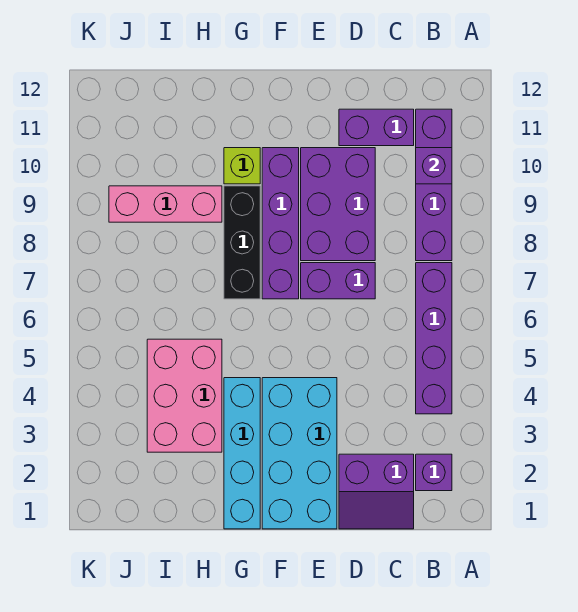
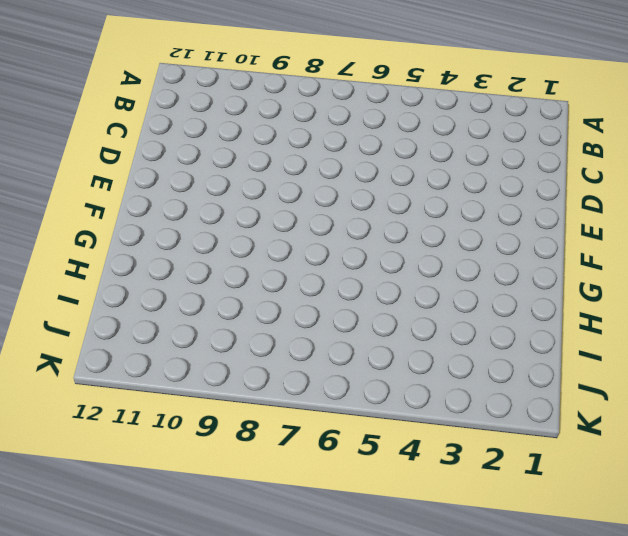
none -> purple 1x1 brick [416,454,452,491]
none -> purple 1x4 brick [416,263,452,414]
none -> purple 1x4 brick [416,109,452,261]

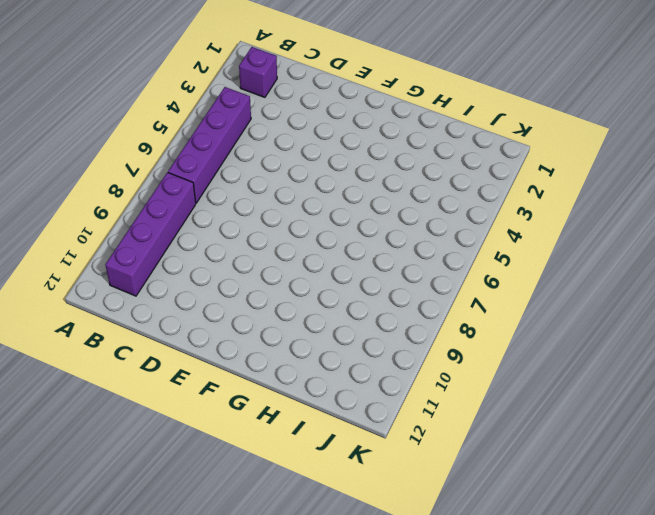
none -> purple 2x2 slope [339,454,414,529]
none -> purple 1x2 brick [339,109,414,146]
none -> purple 1x2 brick [301,263,375,299]

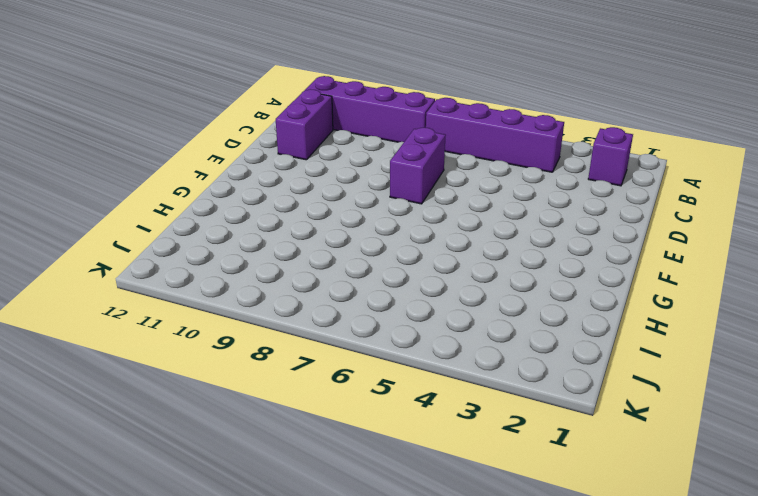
none -> purple 2x2 slope [339,454,414,529]
none -> purple 2x3 brick [301,148,375,261]
none -> cyan 2x4 brick [262,378,337,529]

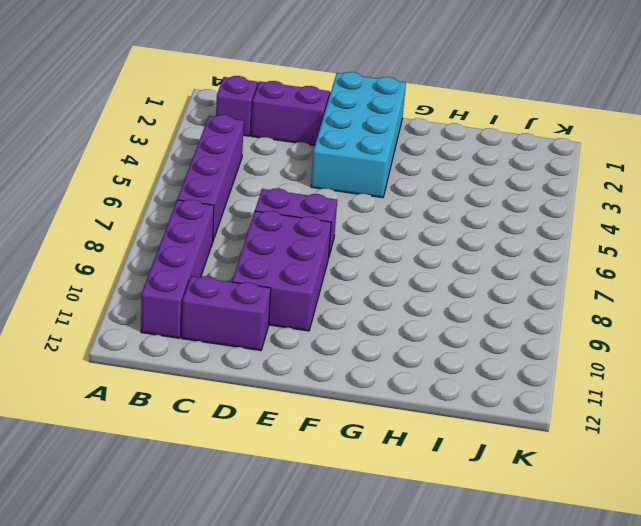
none -> purple 1x4 brick [262,148,299,299]
none -> cyan 1x4 brick [224,378,260,529]
none -> black 1x3 brick [224,186,260,299]

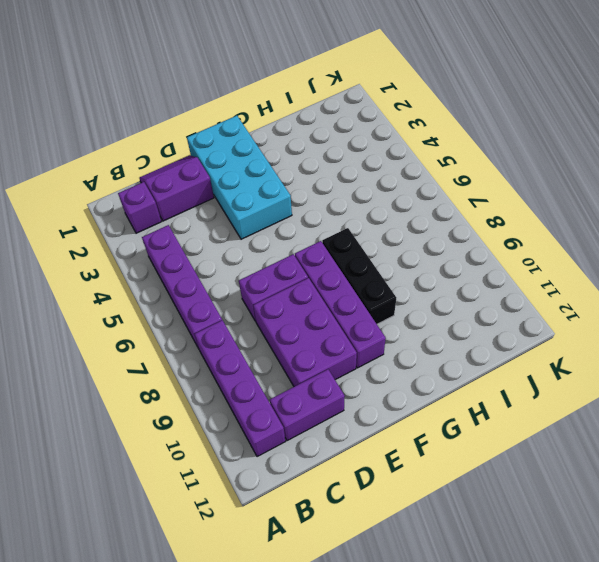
none -> cyan 1x4 brick [224,378,260,529]
none -> lime 1x1 brick [224,148,260,184]
none -> pink 2x3 brick [147,339,222,452]

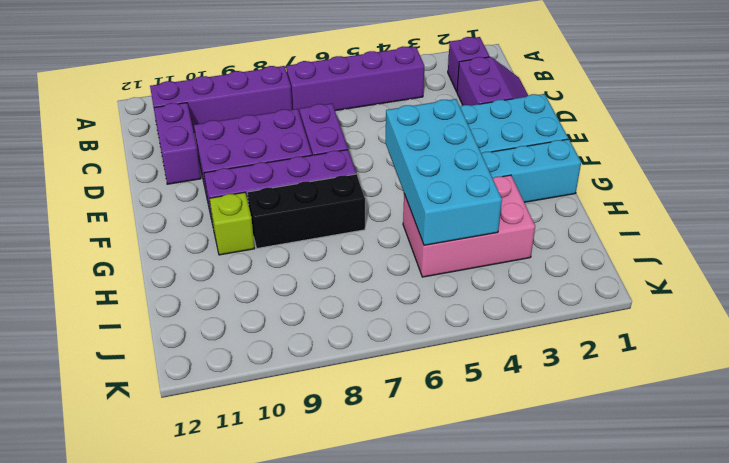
cyan 2x4 brick [386,99,502,245] -> none
none -> pink 1x3 brick [109,186,222,222]
none -> purple 1x1 brick [416,148,452,184]

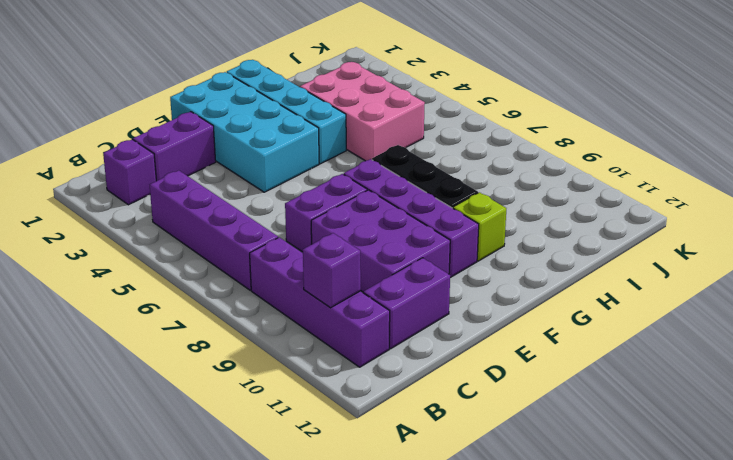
none -> pink 1x3 brick [109,186,222,222]

